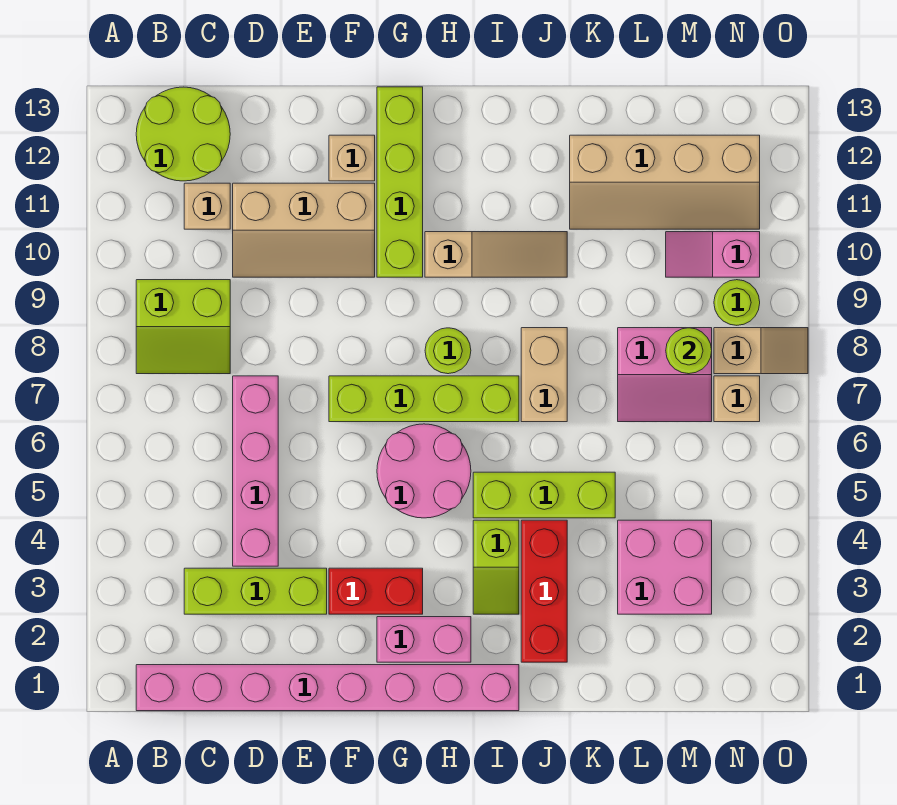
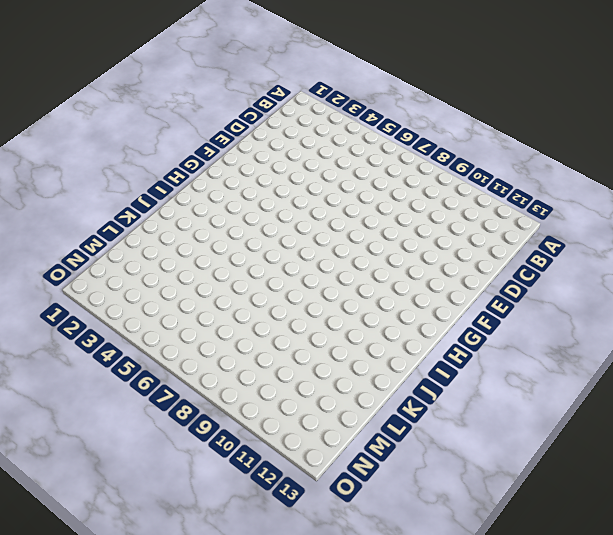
none -> pink 1x8 brick [136,665,519,711]
none -> lime 2x2 slope [136,280,230,374]
none -> lime 2x2 round brick [136,87,230,181]

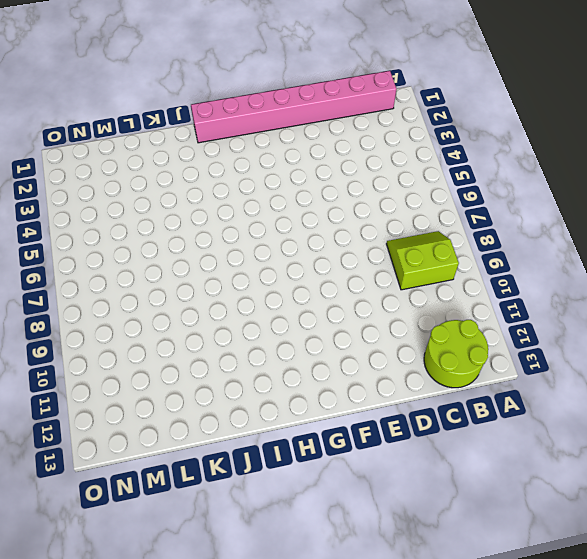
none -> lime 1x3 brick [184,568,327,614]
none -> tan 1x1 brick [184,183,230,229]
none -> pink 1x4 brick [233,376,278,566]

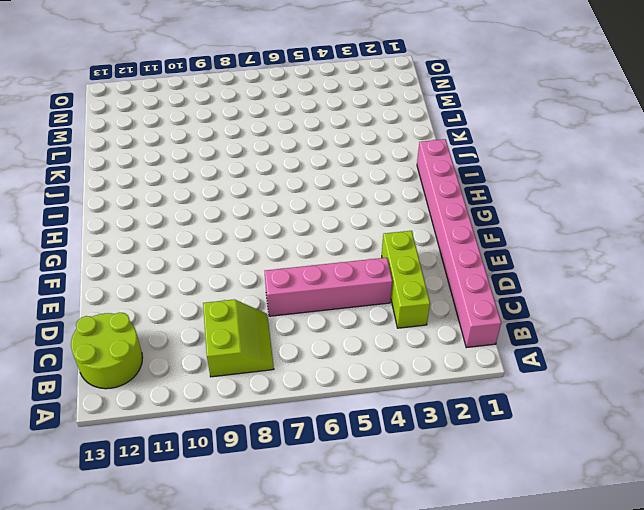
none -> tan 1x1 brick [184,183,230,229]
none -> tan 2x3 slope [233,183,375,277]
none -> red 1x2 brick [329,568,423,614]

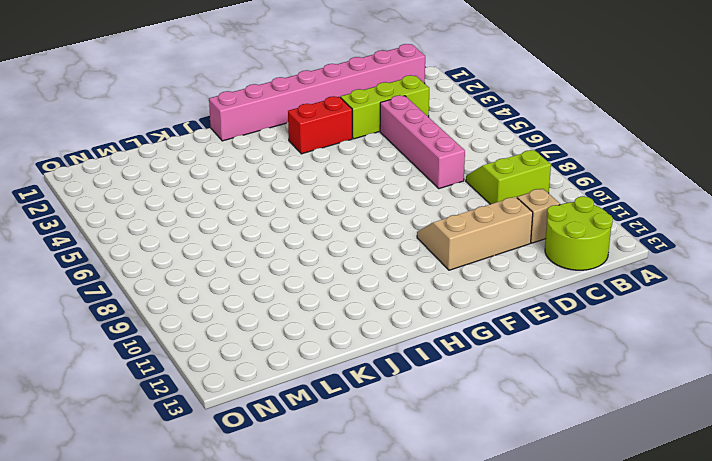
none -> lime 1x4 brick [329,376,519,422]
none -> tan 1x1 brick [329,135,375,181]
none -> pink 1x2 brick [377,617,471,662]

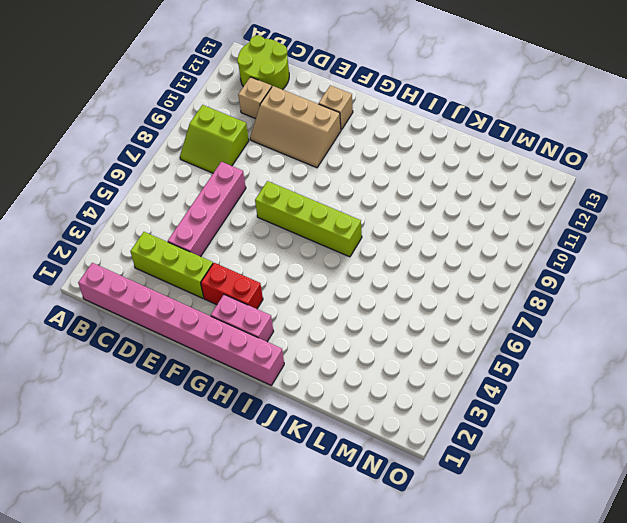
none -> pink 2x2 round brick [377,424,471,518]
none -> lime 1x4 brick [377,87,423,277]
none -> lime 1x1 round brick [425,328,471,374]

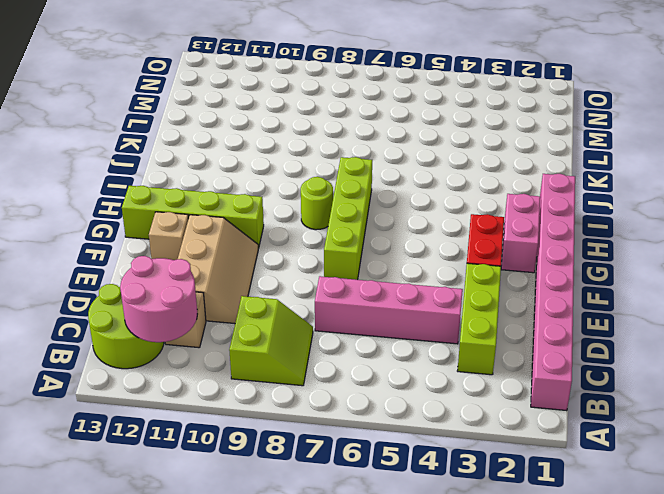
pink 2x2 round brick [120,256,197,342] -> pink 2x2 round brick moved to [377,424,471,518]
none -> tan 1x3 slope [425,232,567,277]
none -> lime 1x2 slope [473,520,519,614]
none -> lime 1x3 brick [473,472,615,518]

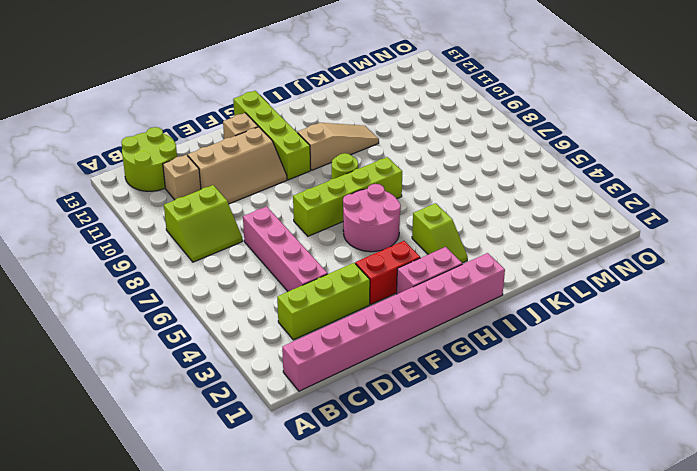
none -> lime 1x3 brick [473,472,615,518]
none -> red 1x3 brick [521,520,567,662]
none -> tan 1x2 brick [521,328,567,422]

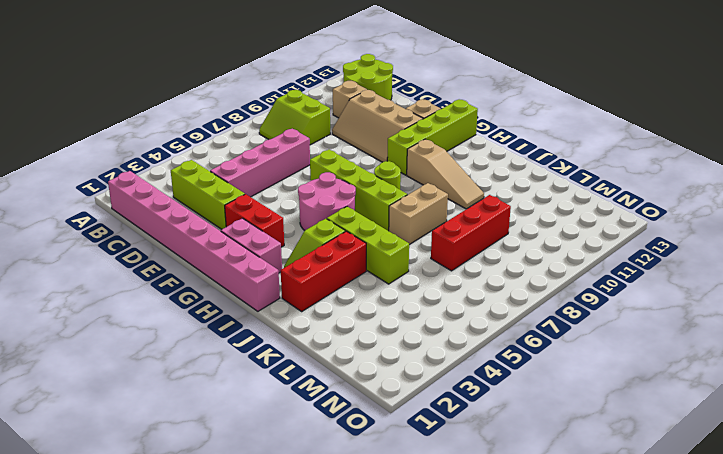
red 1x3 brick [431,195,511,271] -> pink 2x2 slope [618,328,712,422]
none -> tan 2x4 slope [570,135,760,229]
none -> pink 2x2 brick [618,520,712,614]
none -> pink 1x2 slope [666,232,760,277]

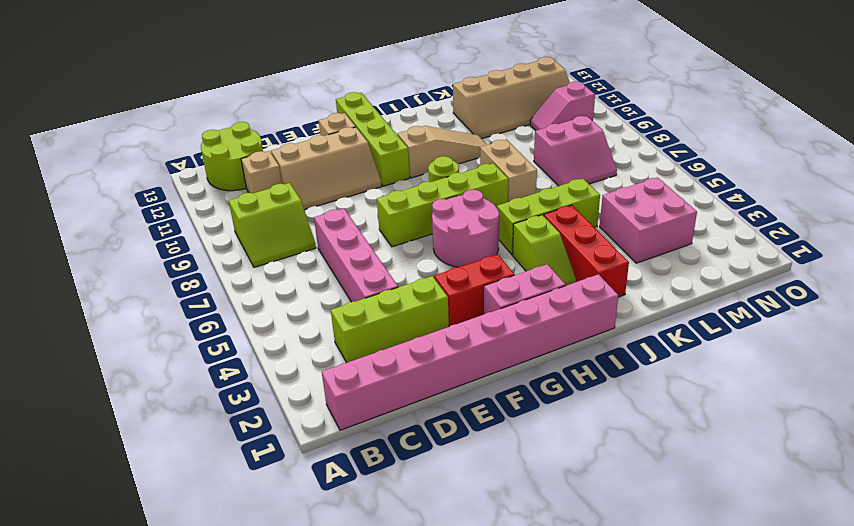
none -> tan 1x1 brick [714,376,760,422]
none -> tan 1x2 slope [714,328,808,374]
none -> lime 1x1 round brick [714,280,760,325]

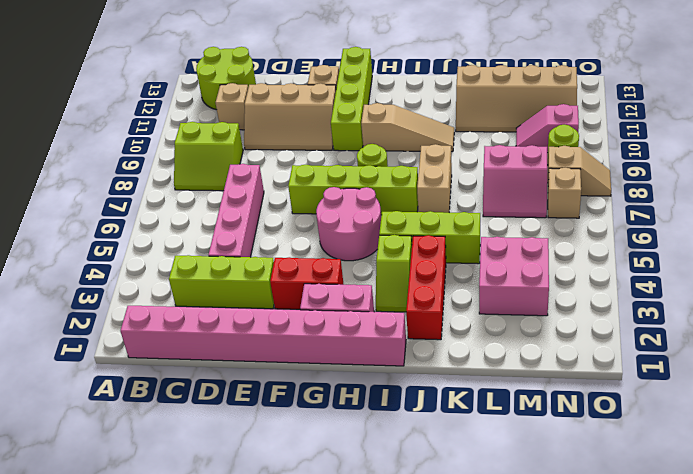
none -> lime 1x1 round brick [666,328,712,374]

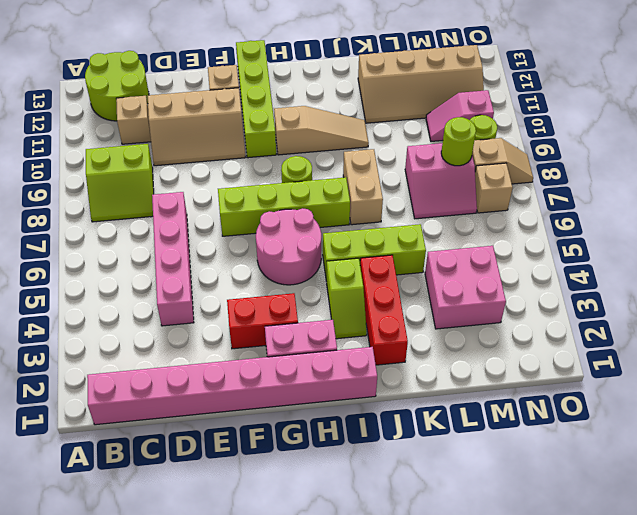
none -> lime 1x3 brick [184,568,327,614]

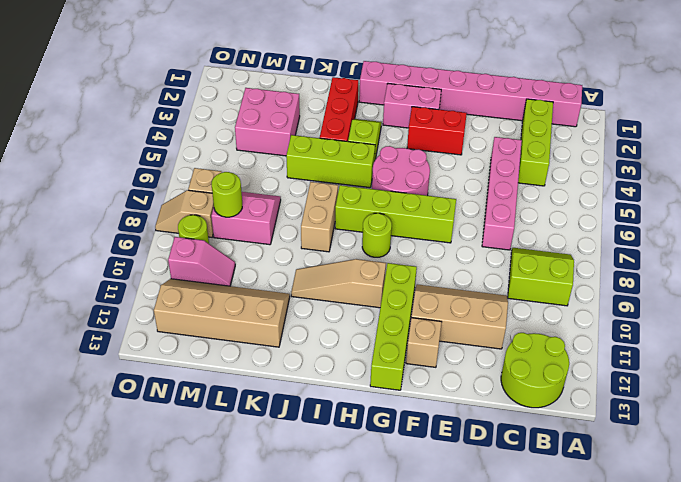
lime 1x3 brick [518,99,553,186] -> lime 1x3 brick turned to [184,568,327,614]
none -> tan 1x1 brick [184,183,230,229]

